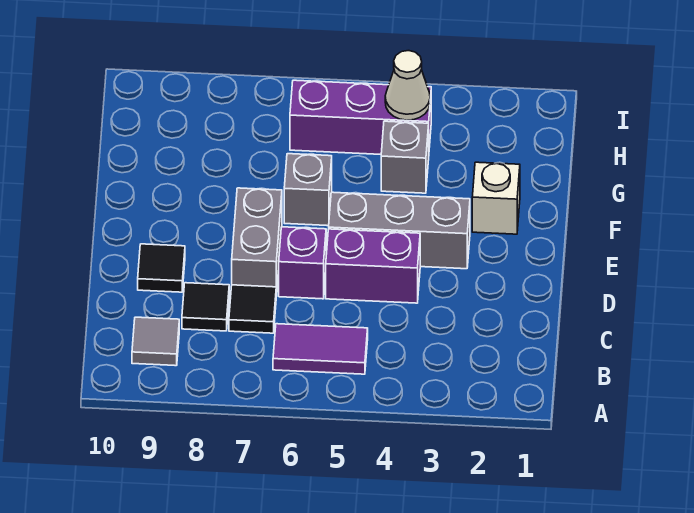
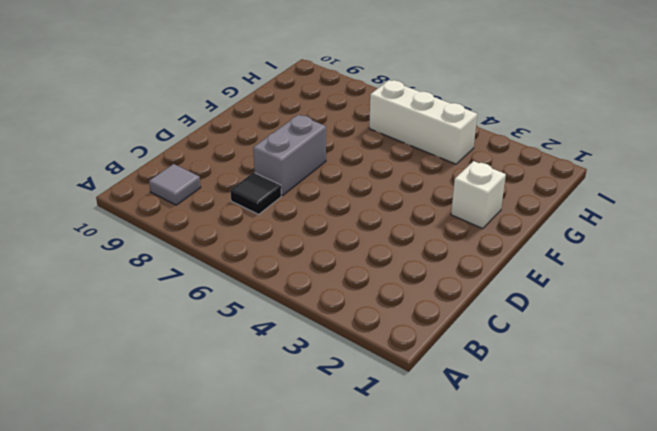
white 1x3 brick [369,80,477,164] -> purple 1x3 brick [290,80,431,154]
none -> purple 1x2 tile [273,324,368,374]
none -> black 1x1 tile [182,283,229,331]
none -> purple 1x2 brick [326,229,420,303]

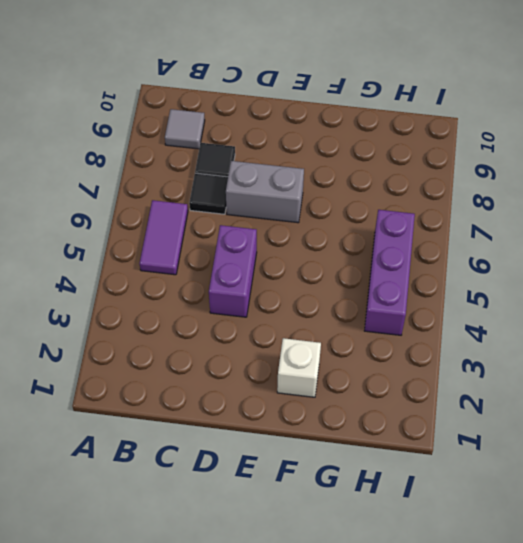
none -> purple 1x1 brick [279,227,326,299]
none -> black 1x1 tile [138,244,185,292]
none -> grey 1x3 brick [329,192,470,269]

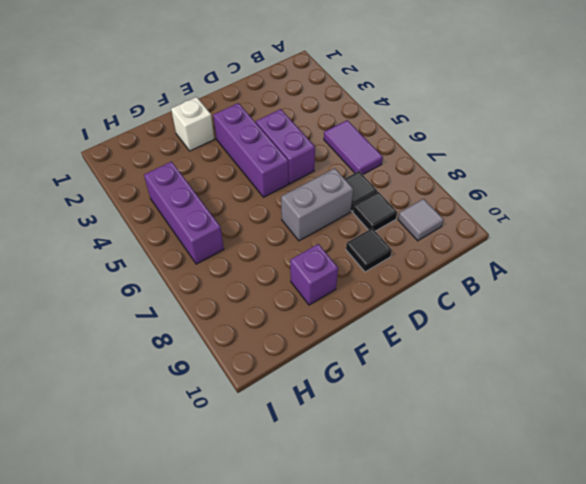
purple 1x3 brick [213,103,289,197] -> grey 1x3 brick [329,192,470,269]
purple 1x1 brick [290,244,338,305] -> purple 1x1 brick moved to [279,227,326,299]
none -> grey 1x1 brick [284,154,332,226]
none -> grey 1x1 brick [381,121,429,193]
none -> white 1x1 cone [385,51,430,120]

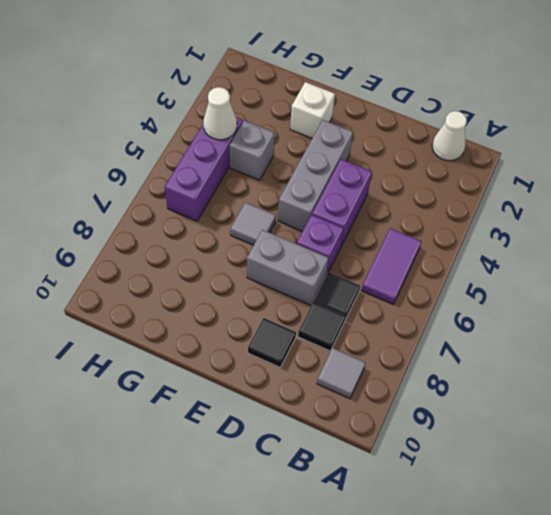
white 1x1 cone [432,111,467,161] -> none
grey 1x1 tile [230,202,276,245] -> grey 1x1 brick [284,154,332,226]

